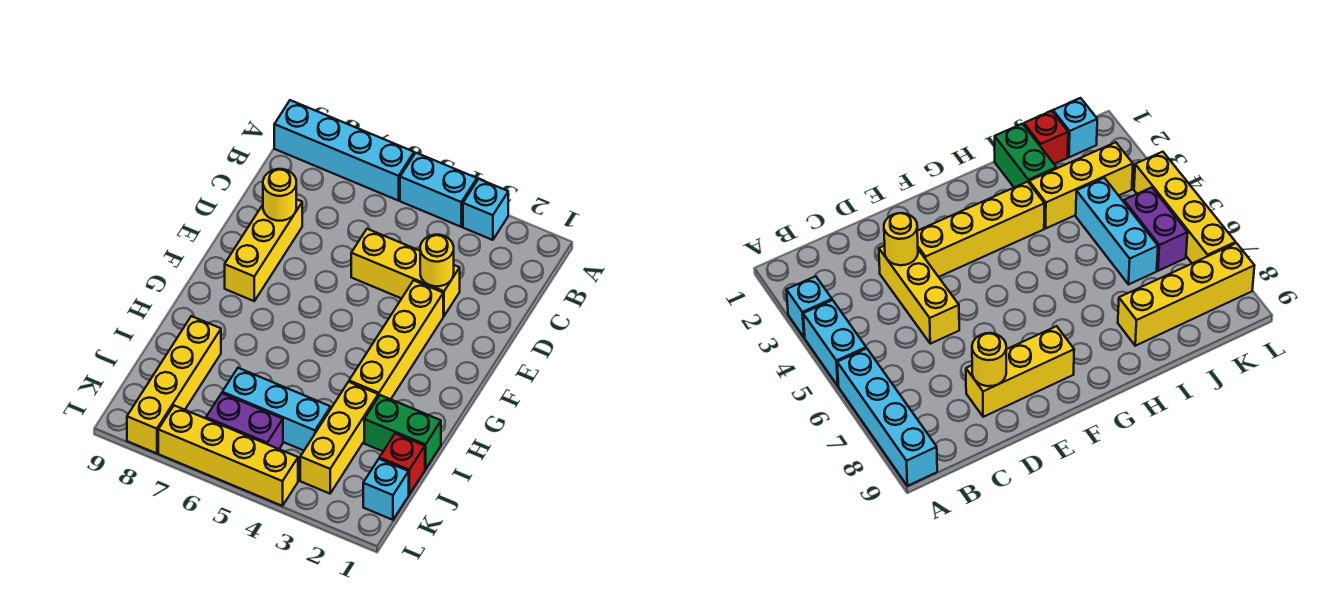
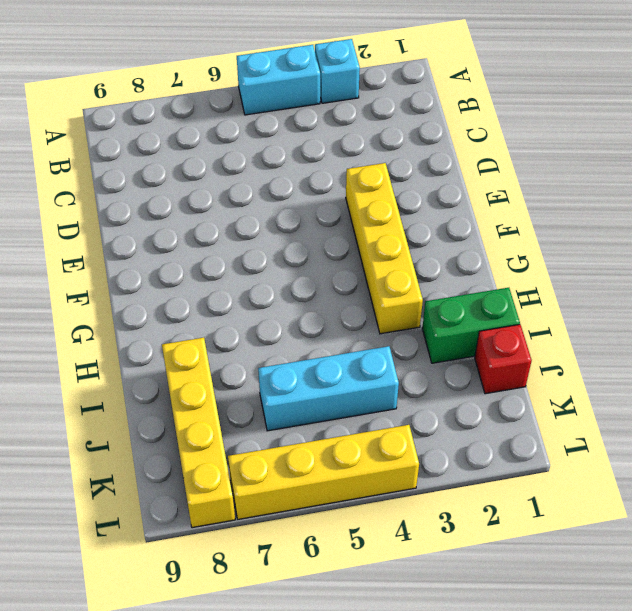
none -> cyan 1x4 brick [274,100,414,201]
none -> yellow 1x3 brick [351,229,460,316]
none -> yellow 1x3 brick [225,199,302,301]

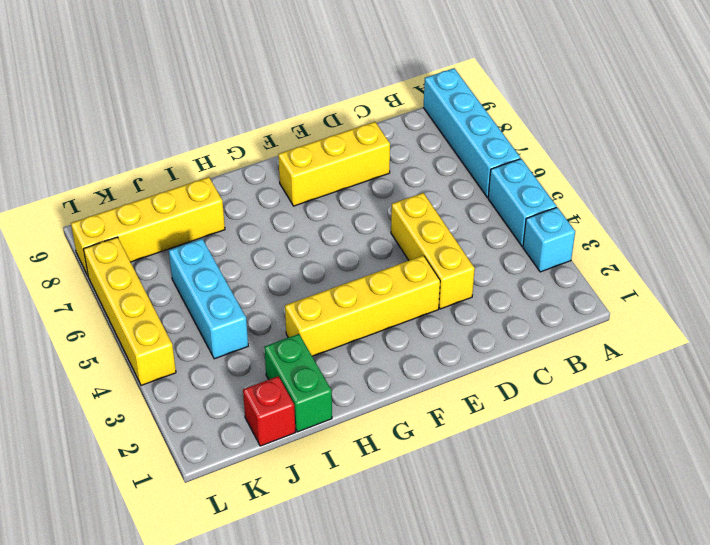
none -> yellow 1x3 brick [300,382,378,494]
none -> cyan 1x1 brick [363,459,409,520]
none -> purple 1x2 brick [206,393,283,449]

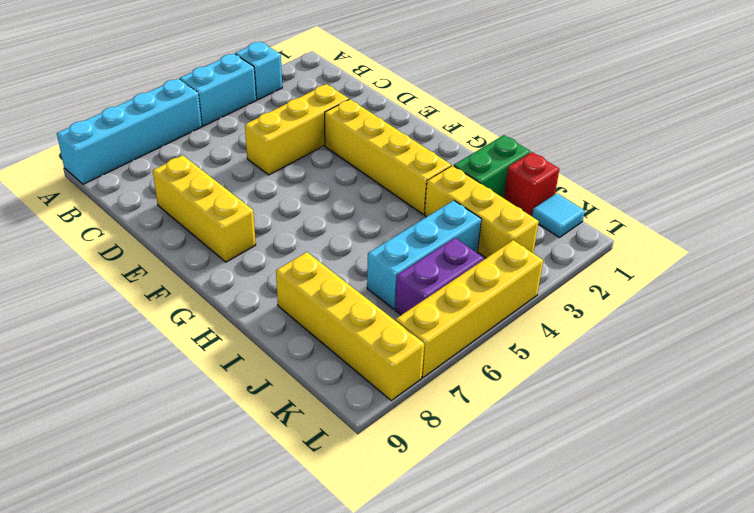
cyan 1x1 tile [532,193,585,237] -> cyan 1x1 brick [363,459,409,520]
none -> yellow 1x1 round brick [420,235,454,286]
none -> yellow 1x1 round brick [263,169,296,221]

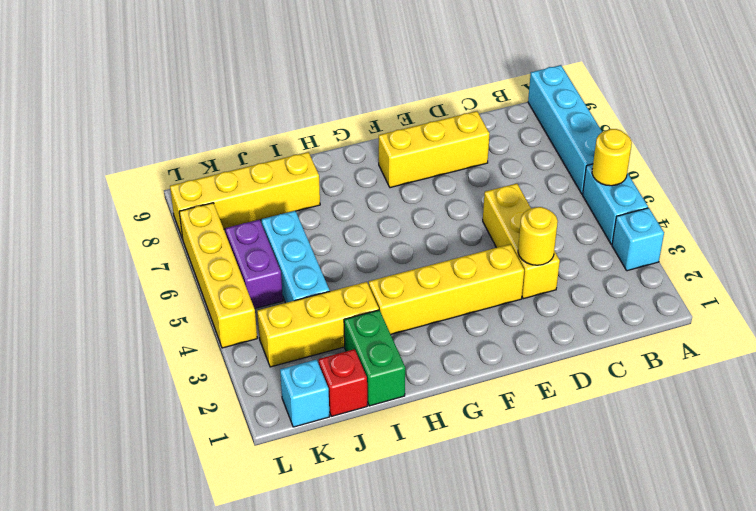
yellow 1x1 round brick [592,129,632,186] -> yellow 1x1 round brick moved to [263,169,296,221]

